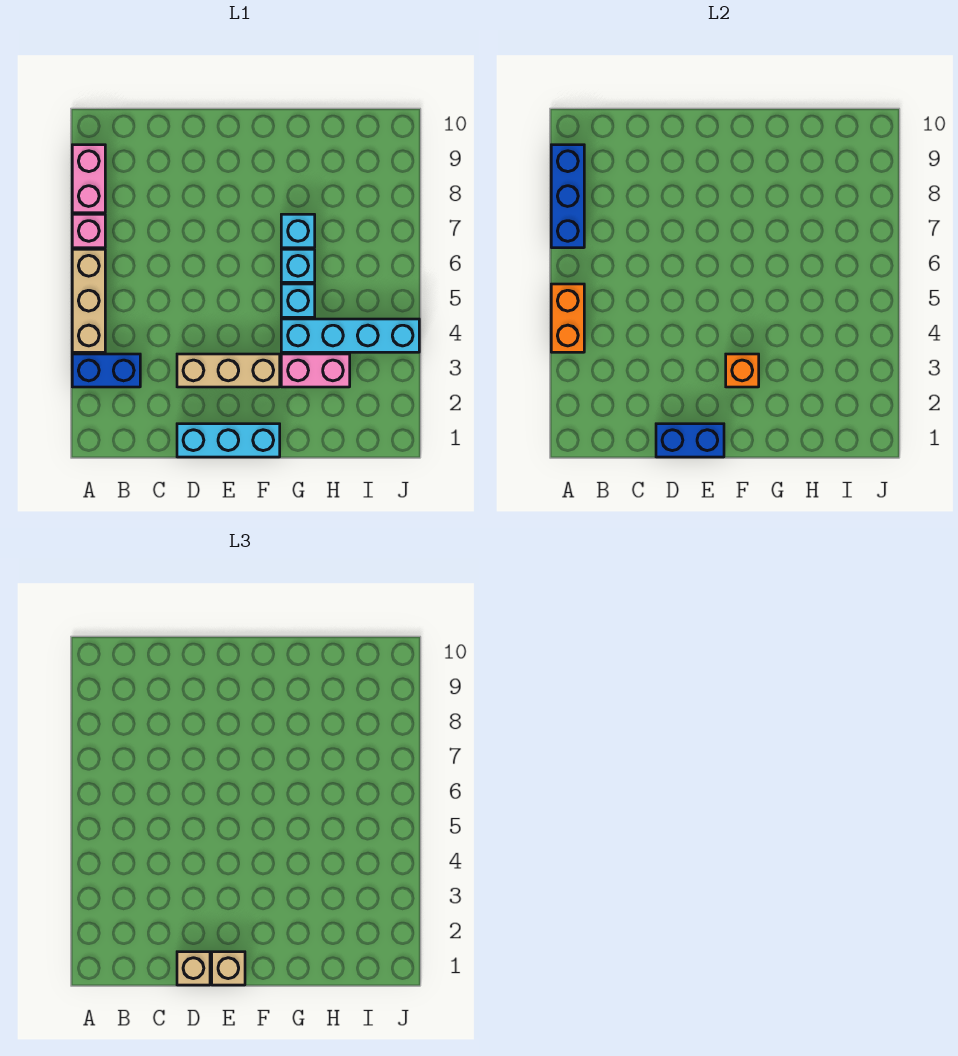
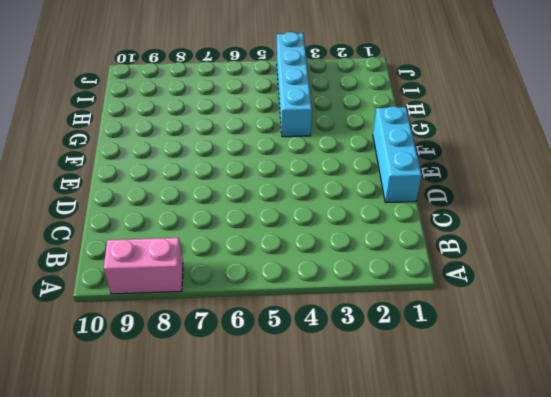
none -> blue 1x2 brick [72,354,140,387]
none -> tan 1x3 brick [72,249,105,352]
none -> pink 1x1 brick [72,214,105,248]

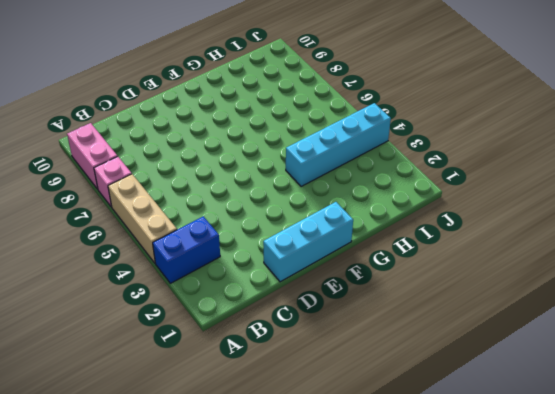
none -> tan 1x3 brick [177,354,280,387]
none -> pink 1x2 brick [281,354,350,387]
none -> cyan 1x1 brick [281,284,315,317]

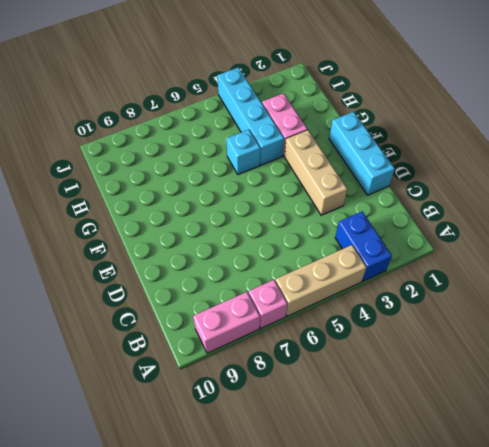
none -> cyan 1x1 brick [281,249,315,282]
none -> cyan 1x1 brick [281,214,315,248]
none -> orange 1x2 brick [551,284,584,352]

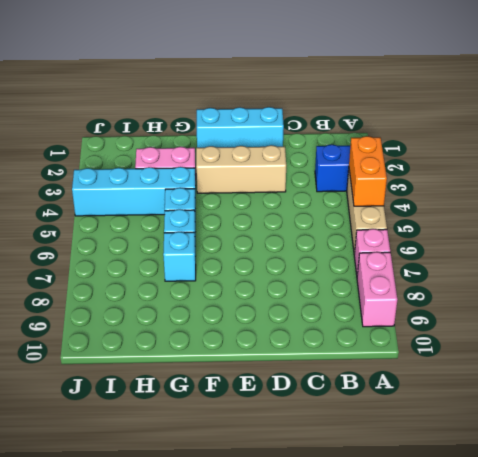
none -> blue 1x3 brick [551,145,584,248]
none -> blue 1x2 brick [656,424,724,457]
none -> orange 1x1 brick [726,354,759,387]

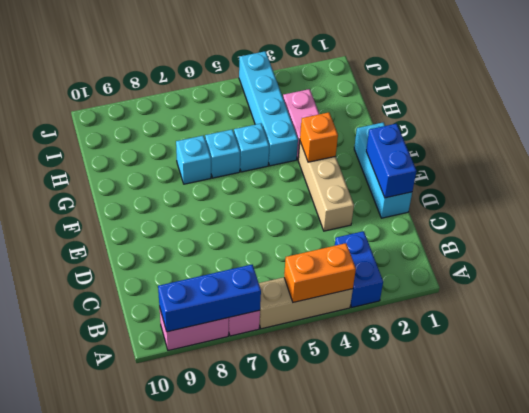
none -> tan 1x1 brick [177,952,210,985]
none -> tan 1x1 brick [212,952,245,985]

